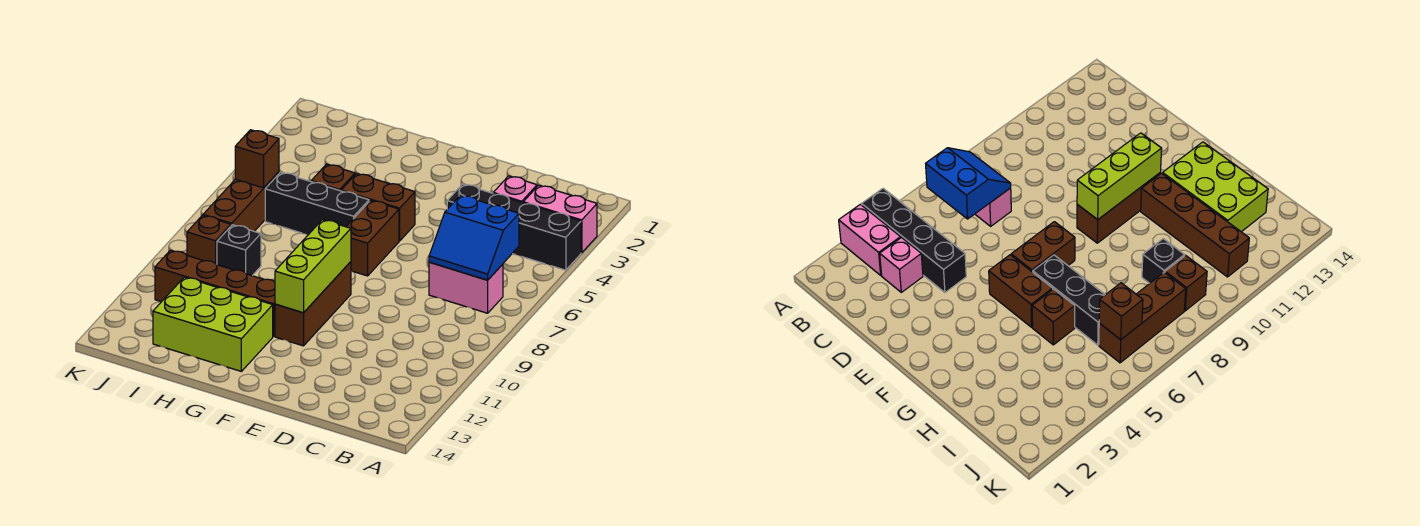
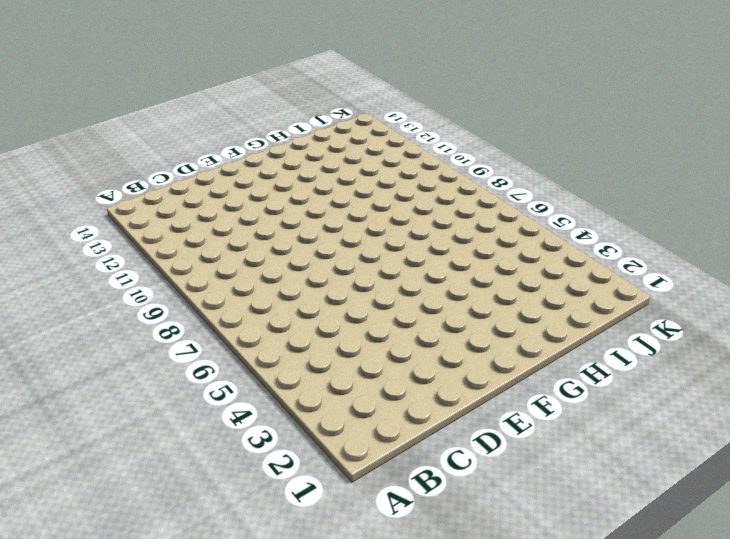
none -> pink 1x2 brick [523,185,597,253]
none -> black 1x4 brick [447,184,581,270]
none -> pink 1x2 brick [429,262,503,313]

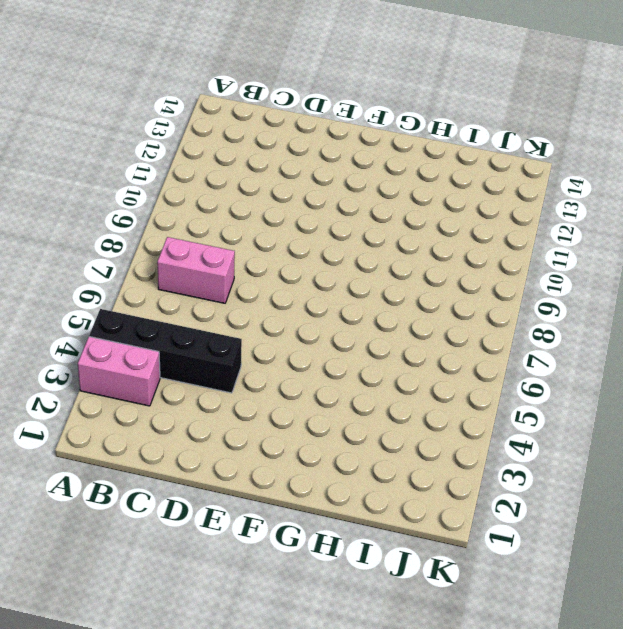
none -> pink 1x1 brick [493,176,537,203]
none -> brown 1x2 brick [341,173,415,241]
none -> brown 1x2 brick [346,200,399,276]

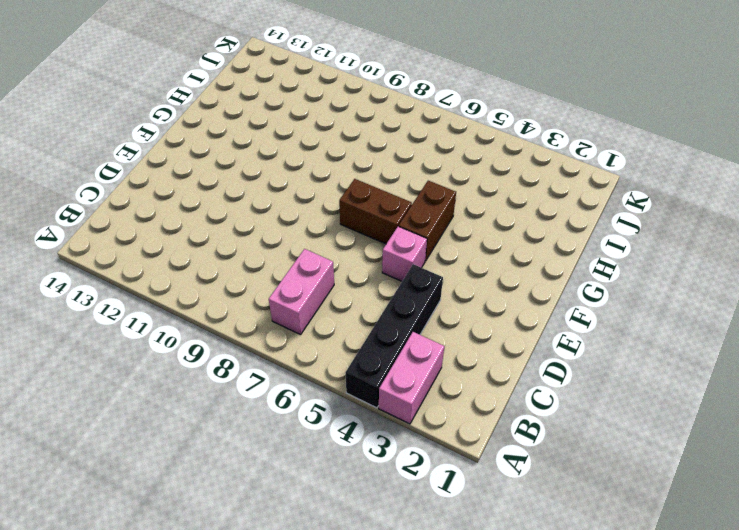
pink 1x1 brick [382,226,427,281] -> pink 1x1 brick moved to [493,176,537,203]
none -> brown 1x3 brick [275,262,351,346]
none -> black 1x3 brick [265,172,369,235]
none -> brown 1x4 brick [155,250,275,337]

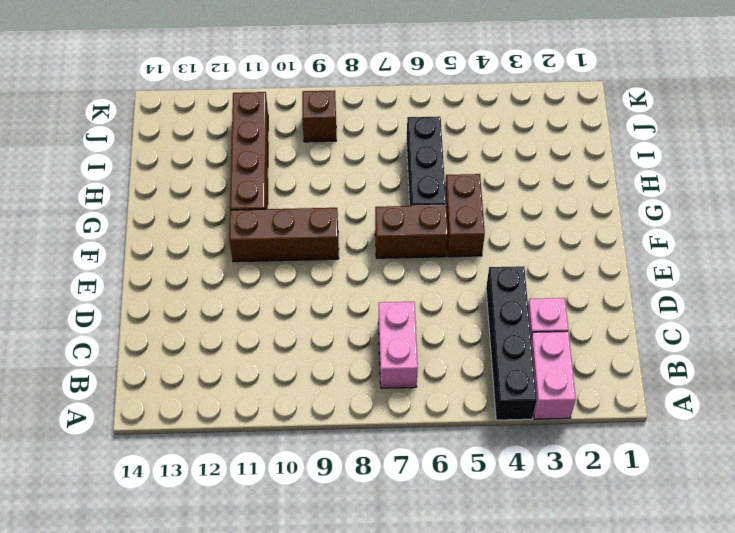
none -> lime 2x3 brick [153,277,273,371]
none -> brown 1x1 brick [311,164,355,191]
none -> black 1x1 brick [217,225,261,276]

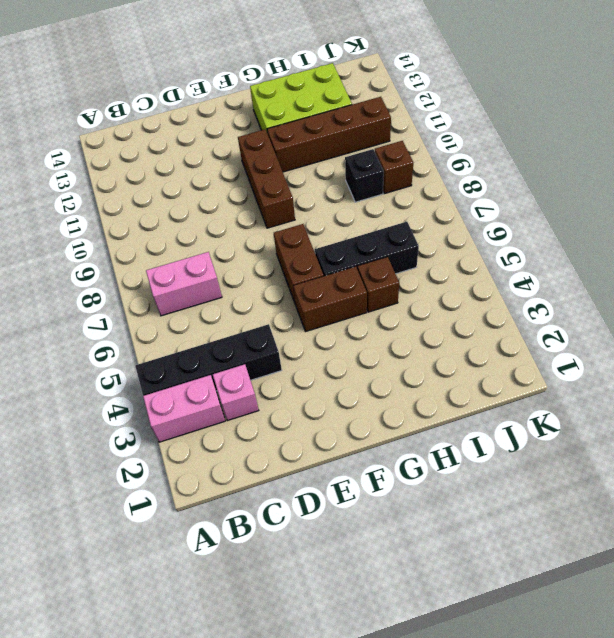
none -> brown 1x3 brick [203,172,279,231]
none -> blue 2x2 slope [429,195,519,280]
none -> lime 1x3 brick [275,220,351,313]

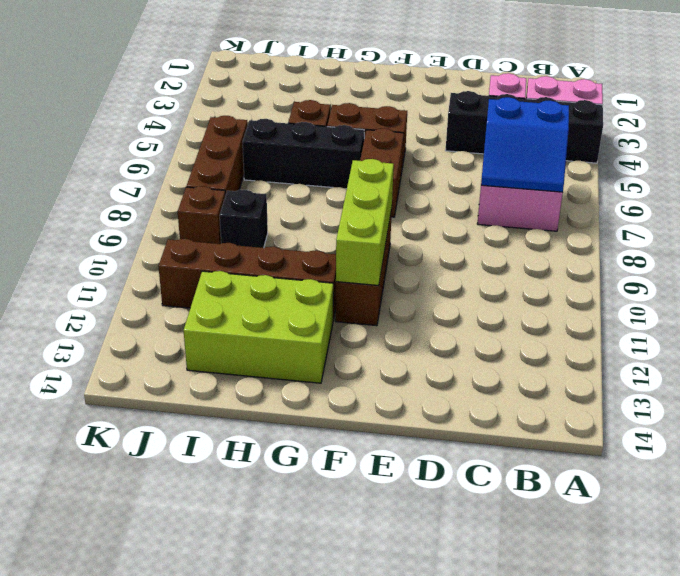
none -> brown 1x1 brick [235,130,279,188]

